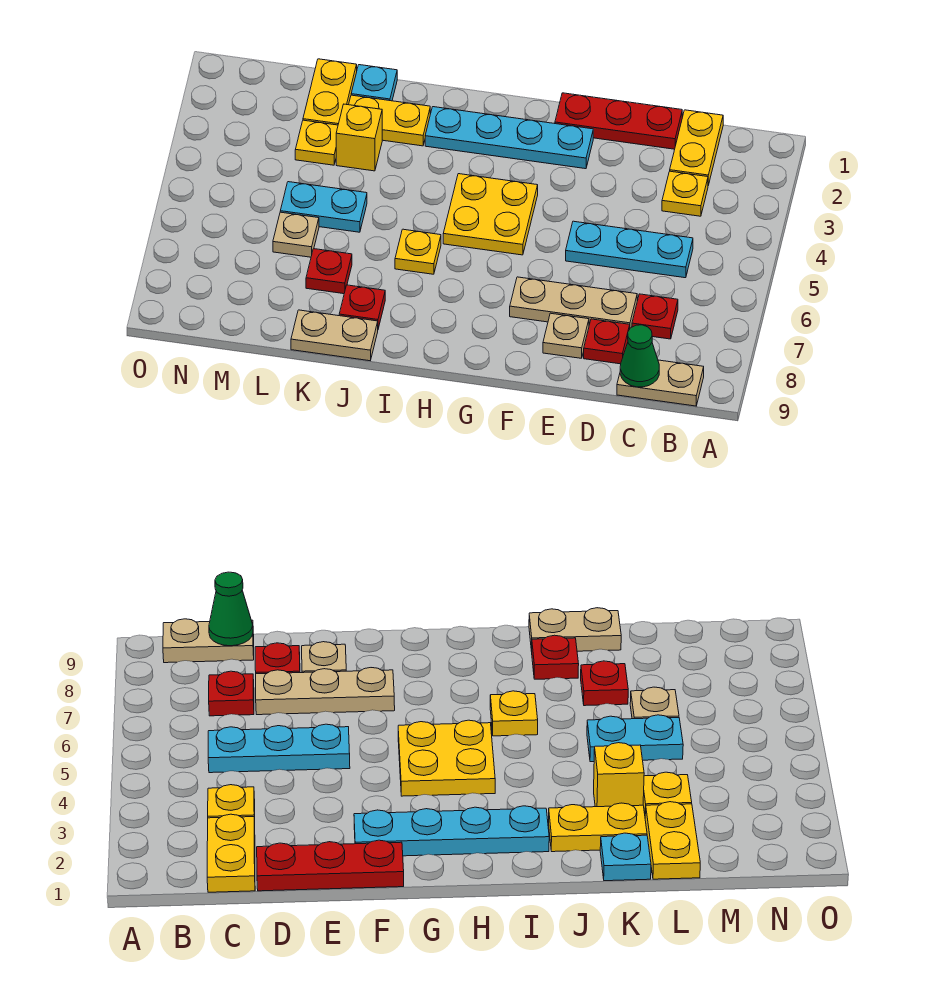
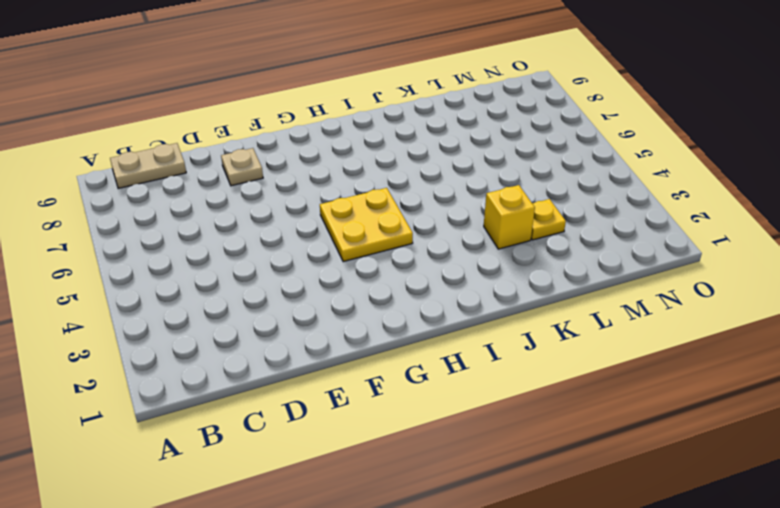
none -> yellow 1x2 plate [670,110,723,185]
none -> yellow 1x1 plate [662,171,708,216]
none -> cyan 1x3 plate [566,221,693,278]

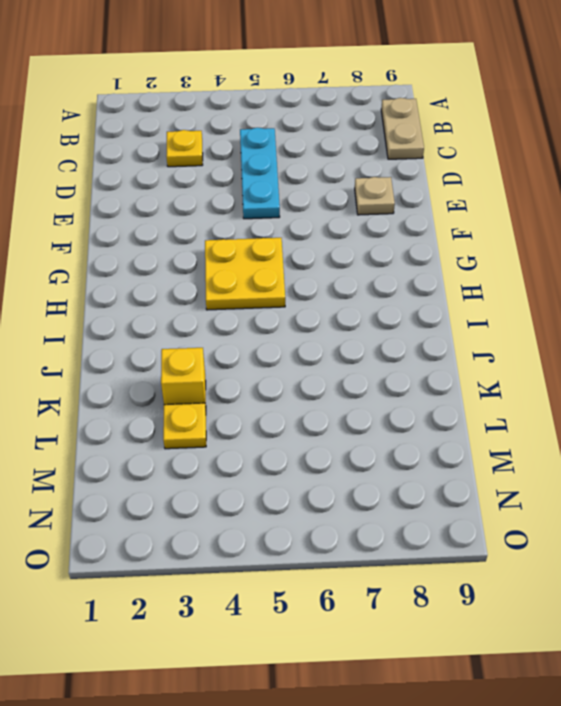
none -> yellow 1x2 plate [670,110,723,185]
none -> red 1x1 plate [632,294,678,339]
none -> red 1x3 plate [555,93,682,149]

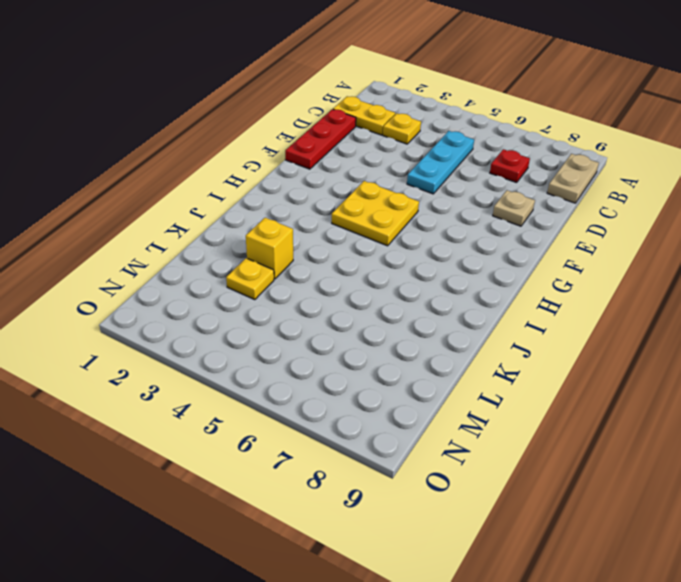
none -> tan 1x3 plate [510,277,637,328]
none -> red 1x1 plate [584,319,630,364]
none -> cyan 1x4 plate [425,107,593,169]

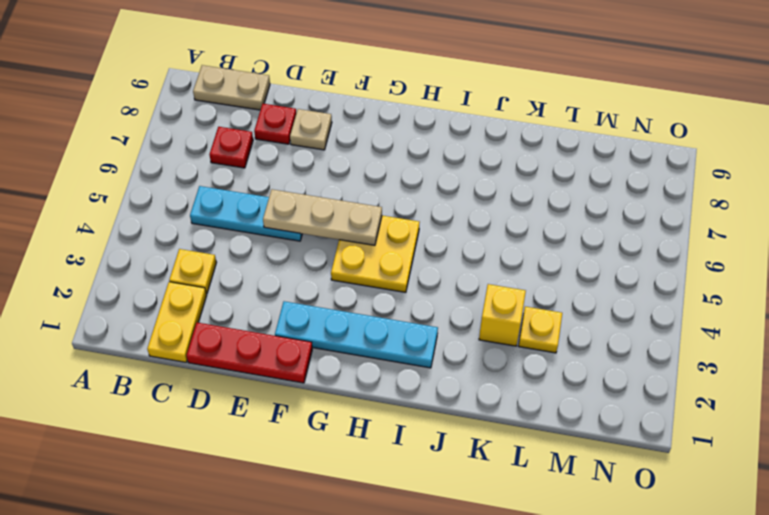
tan 1x3 plate [263,189,382,245] -> tan 1x3 plate moved to [510,277,637,328]
none -> yellow 1x1 plate [395,229,441,274]
none -> yellow 1x2 plate [349,95,430,146]
none -> red 1x1 plate [339,285,385,329]

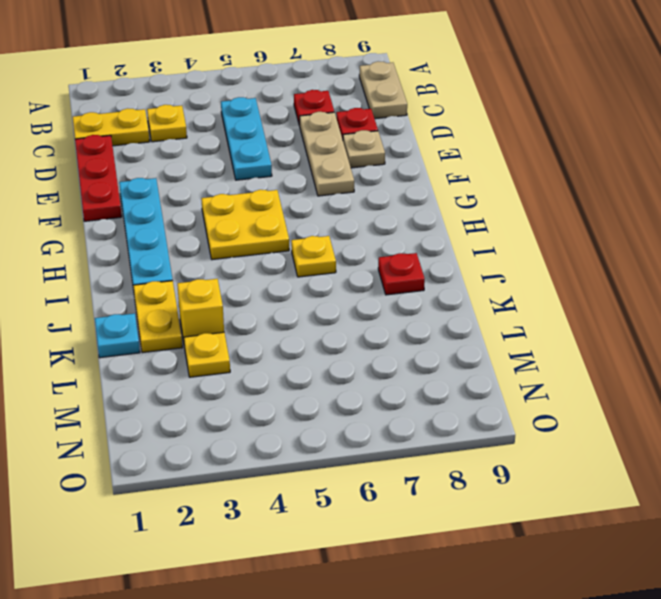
none -> tan 1x2 plate [291,310,378,361]
none -> cyan 1x2 plate [280,182,367,232]
none -> red 1x1 plate [306,249,352,294]

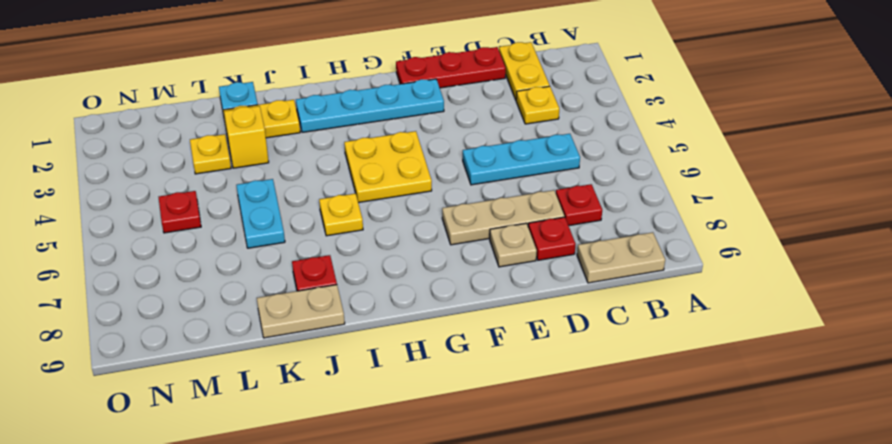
cyan 1x2 plate [236,179,285,248] -> cyan 1x2 plate turned to [280,182,367,232]
red 1x1 plate [159,191,201,233] -> red 1x1 plate moved to [306,249,352,294]
none -> yellow 1x2 plate [303,59,357,125]
none -> tan 1x1 plate [273,212,319,257]
none -> green 1x1 cone [620,325,659,387]

